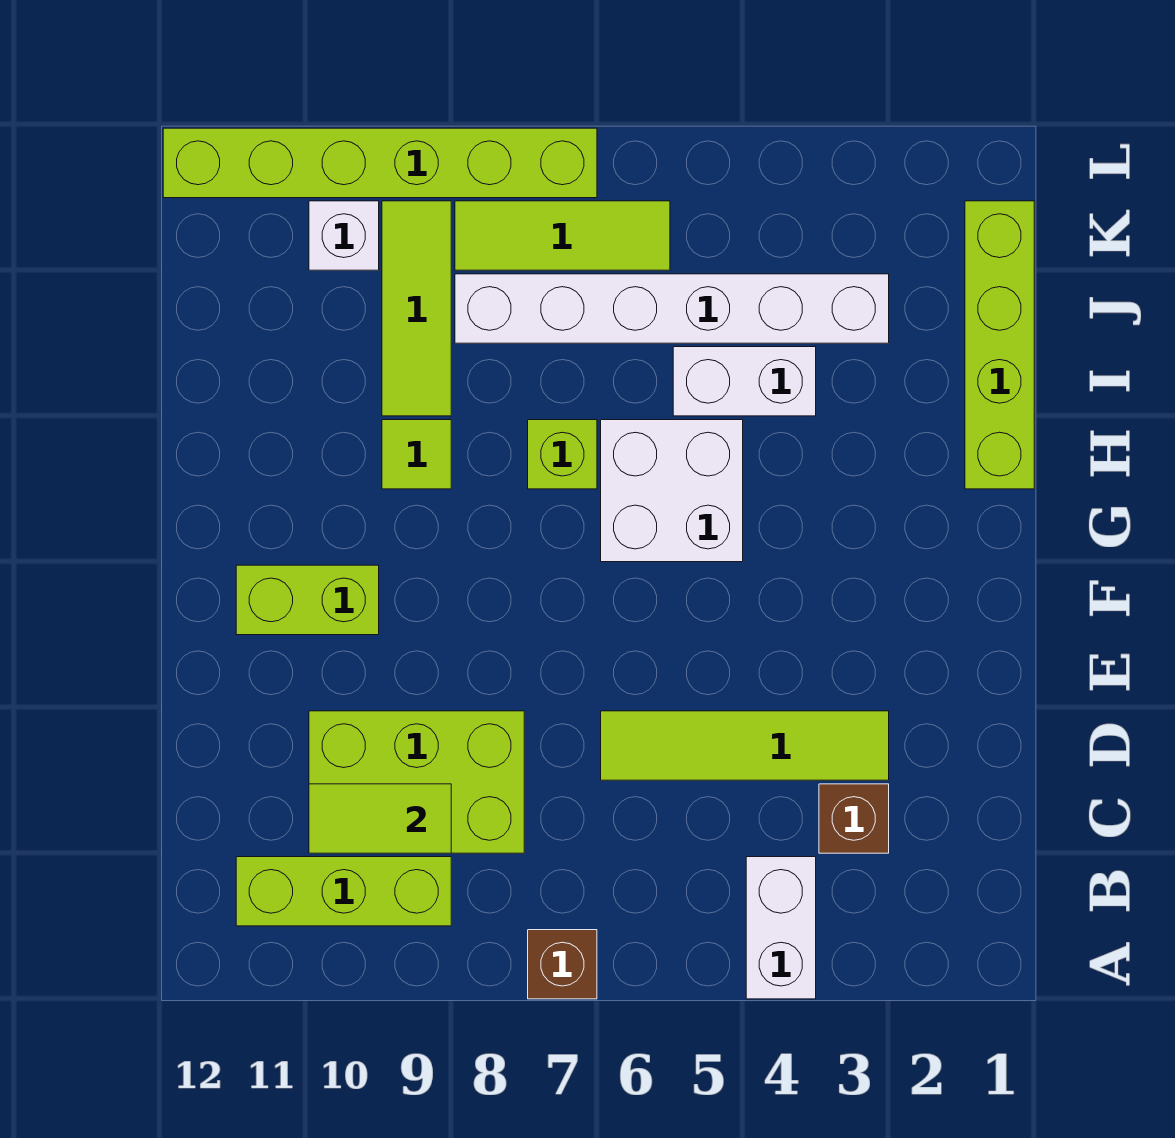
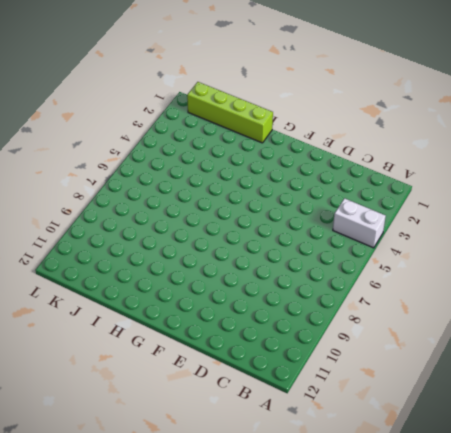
none -> brown 1x1 brick [528,930,597,999]
none -> lime 1x3 brick [236,857,451,926]
none -> brown 1x1 brick [819,784,889,853]

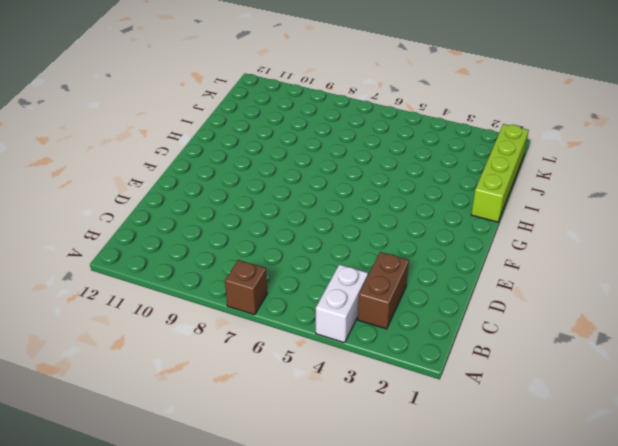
brown 1x2 brick [358,252,409,329] -> brown 1x1 brick [819,784,889,853]
none -> lime 1x3 brick [236,857,451,926]
none -> lime 2x3 brick [309,711,524,853]
none -> lime 1x4 tile [601,711,889,780]

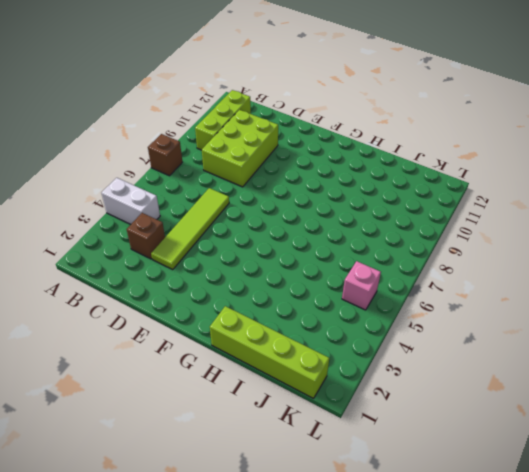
pink 1x1 brick [342,261,381,310] -> none
none -> lime 1x2 brick [236,565,379,635]
none -> white 2x2 brick [601,420,743,562]
none -> lime 1x1 brick [528,420,597,489]

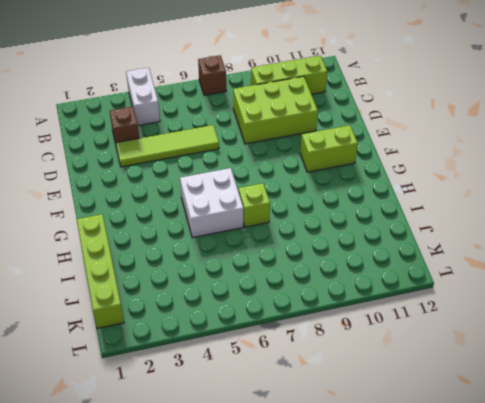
none -> lime 1x1 tile [382,420,451,489]
none -> white 1x2 brick [673,347,816,416]
none -> lime 1x3 tile [382,201,451,416]

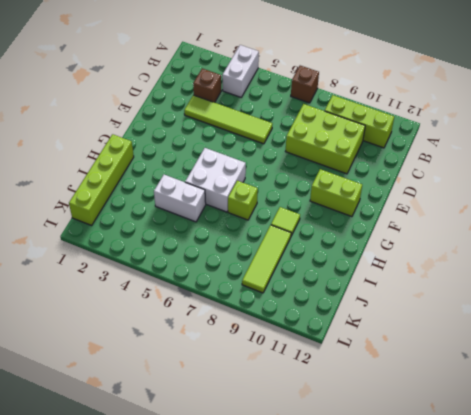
none -> white 1x6 brick [455,274,889,343]
none -> lime 1x3 tile [455,201,670,270]
none -> white 1x1 brick [309,201,379,270]

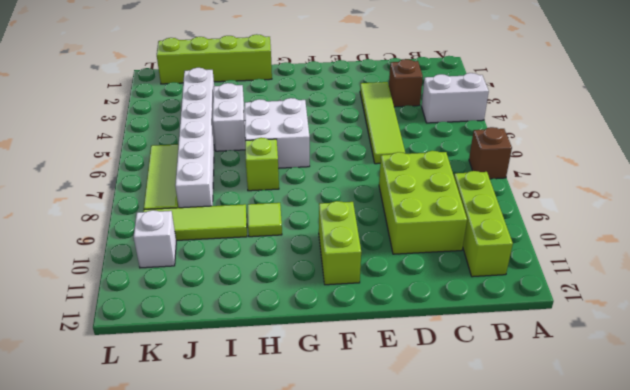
none -> lime 1x6 brick [163,128,597,198]
none -> lime 1x2 tile [309,784,451,853]

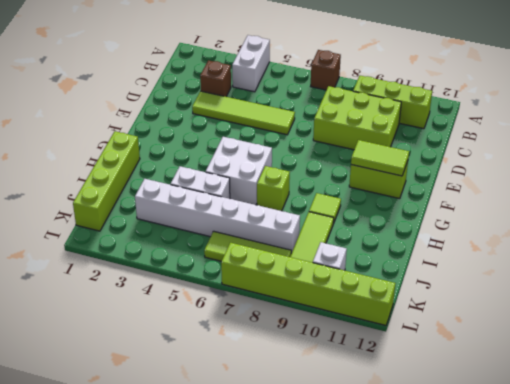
lime 1x2 tile [351,140,409,176] -> lime 1x2 tile moved to [309,784,451,853]

